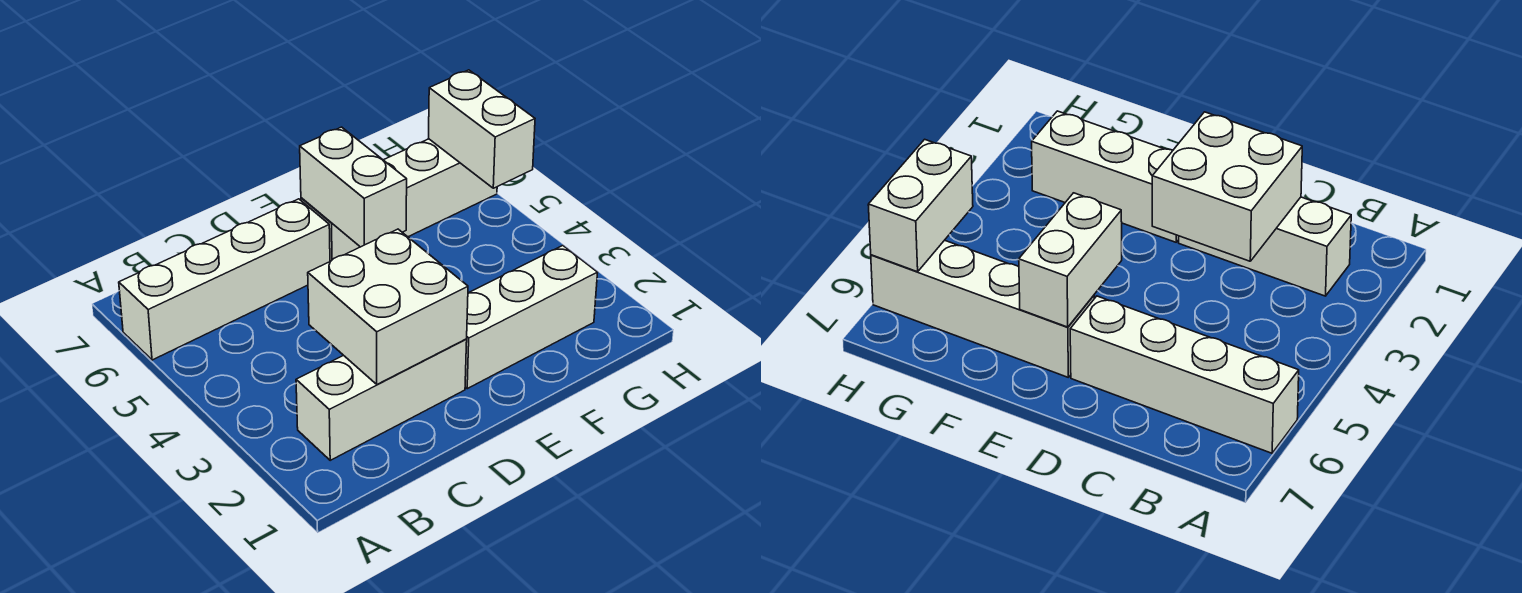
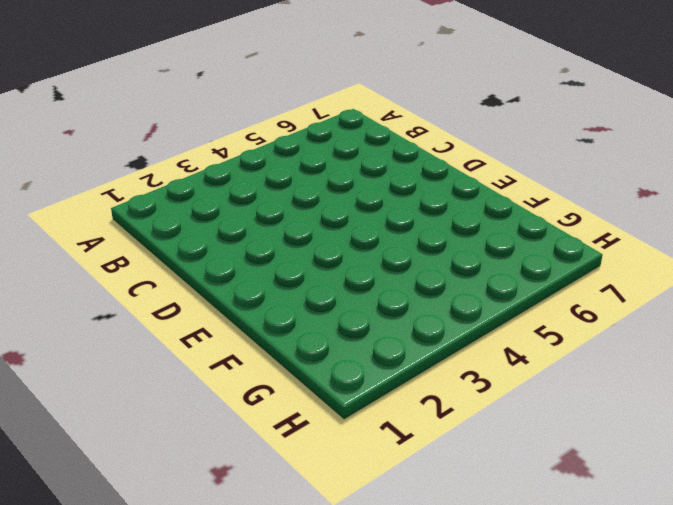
none -> white 1x4 brick [119,199,330,360]
none -> white 1x3 brick [296,339,467,460]

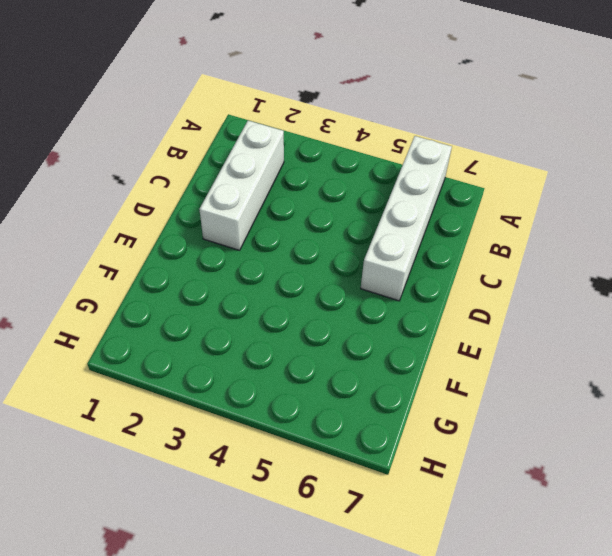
none -> white 1x3 brick [465,246,598,389]
none -> white 1x4 brick [301,139,497,262]

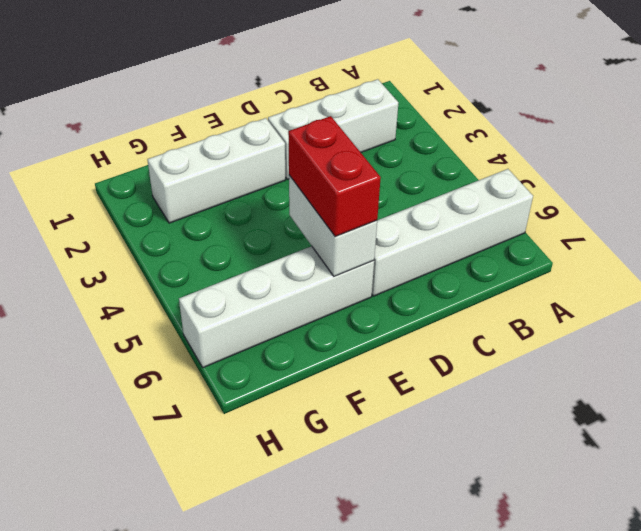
red 1x2 brick [288,116,381,237] -> none
none -> white 2x2 brick [308,229,468,384]
none -> white 1x2 brick [429,70,535,188]

